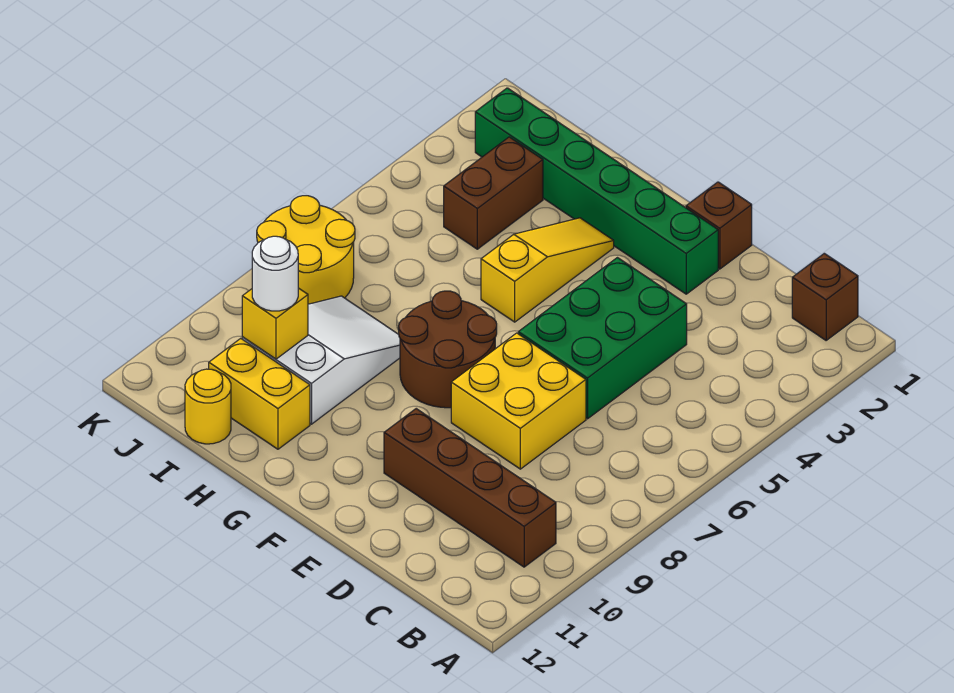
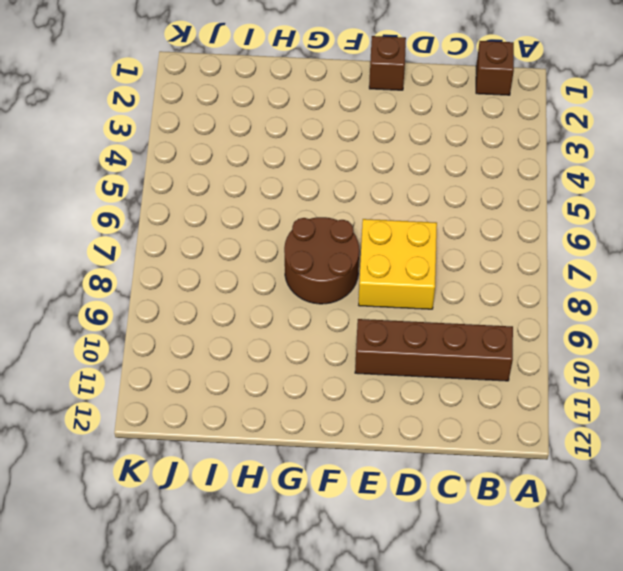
none -> green 2x3 brick [518,258,687,419]
none -> green 1x6 brick [475,88,718,294]
none -> yellow 1x3 slope [481,218,614,322]

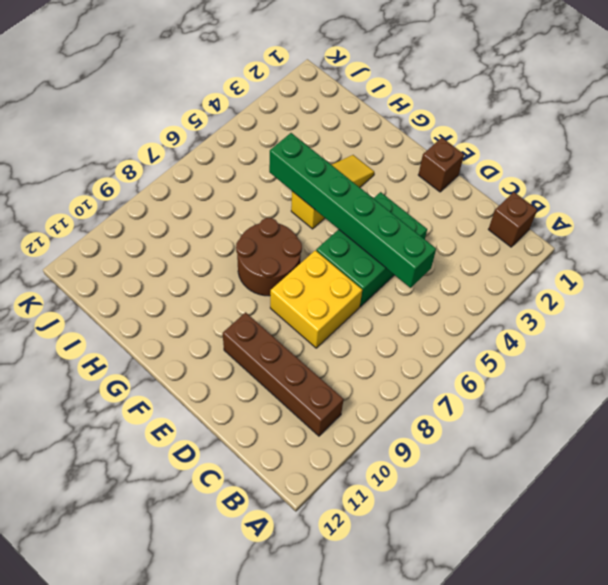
green 1x6 brick [269,133,436,288] -> green 1x6 brick moved to [475,88,718,294]
none -> white 2x3 slope [242,296,400,424]
none -> yellow 1x2 brick [209,338,310,449]
none -> brown 1x2 brick [444,137,543,249]

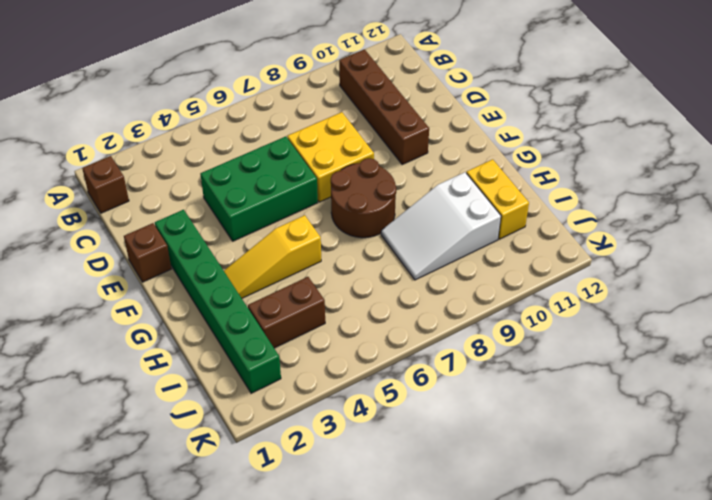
none -> yellow 1x1 round brick [185,369,231,444]
none -> yellow 2x2 round brick [257,196,355,304]
none -> yellow 1x1 brick [242,288,308,359]

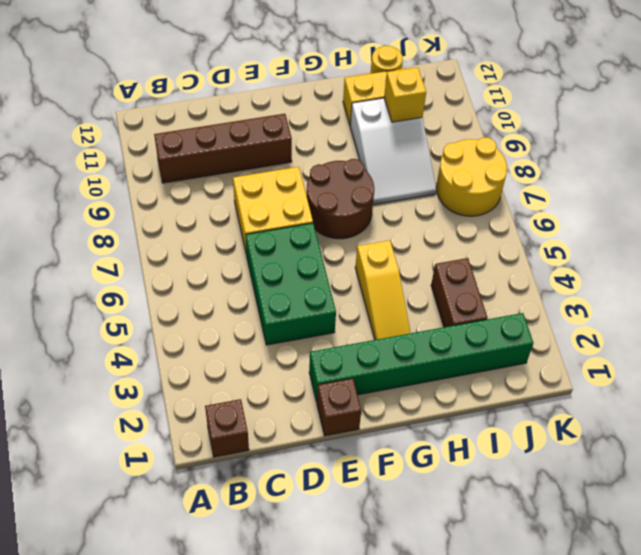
none -> white 1x1 round brick [252,236,298,311]

